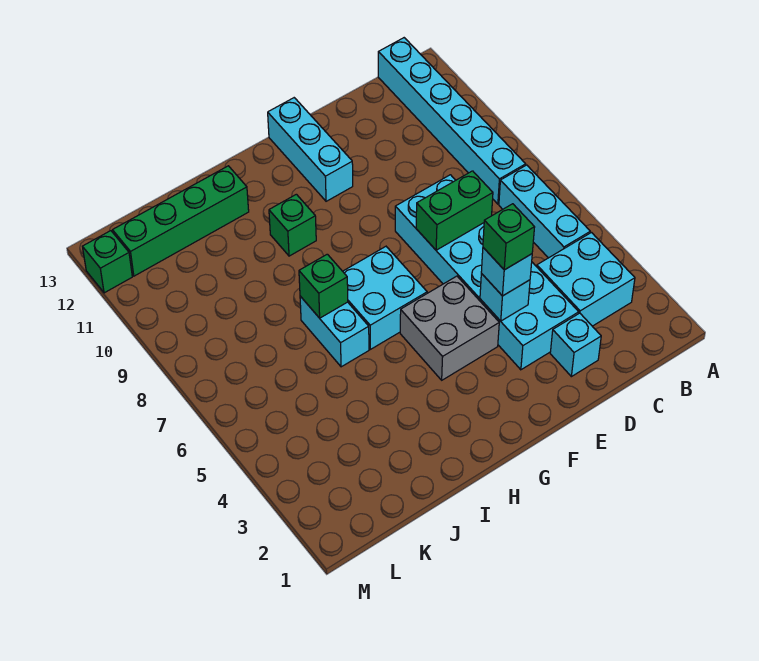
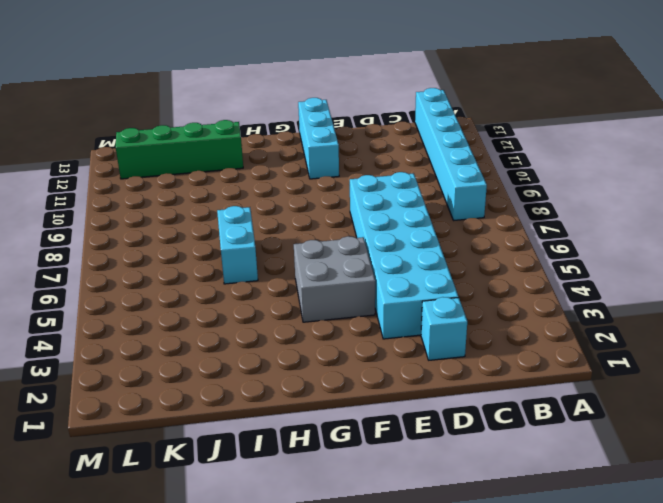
none -> cyan 2x2 brick [537,233,635,326]
none -> cyan 1x3 brick [499,165,590,258]
none -> cyan 2x2 brick [343,247,427,349]

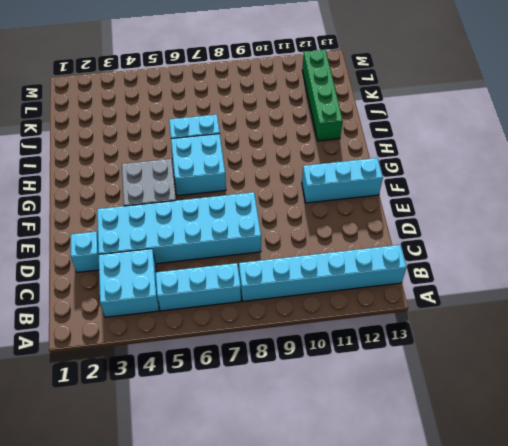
none -> green 1x1 brick [269,194,316,256]
none -> green 1x1 brick [82,231,132,293]
none -> green 1x2 brick [416,171,493,250]

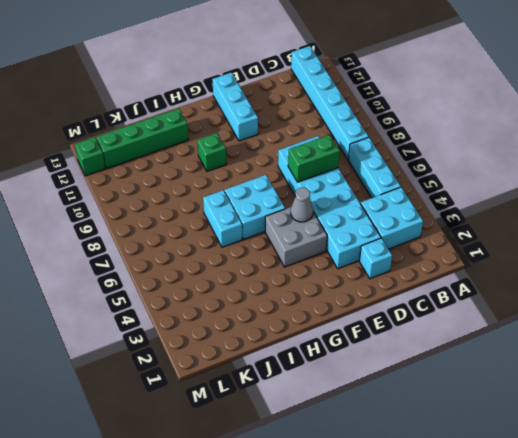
grey 1x1 cone [291,187,313,222] -> none
none -> cyan 1x1 brick [480,274,530,321]
none -> green 1x1 brick [299,254,348,318]
none -> cyan 1x1 brick [481,248,532,296]

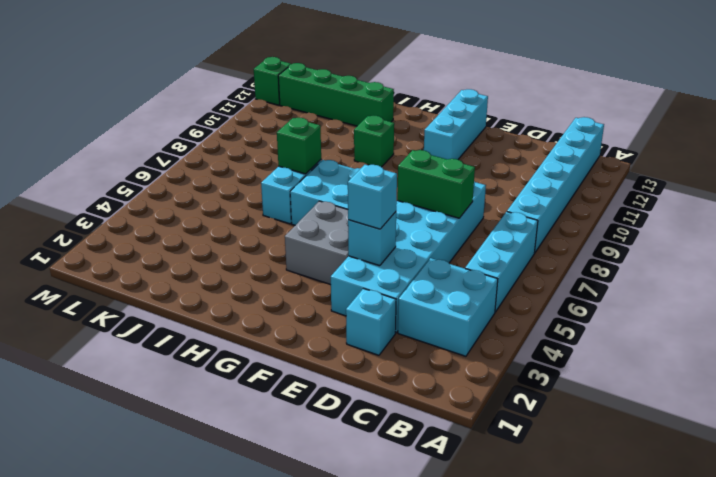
none -> green 1x1 brick [483,204,535,270]

